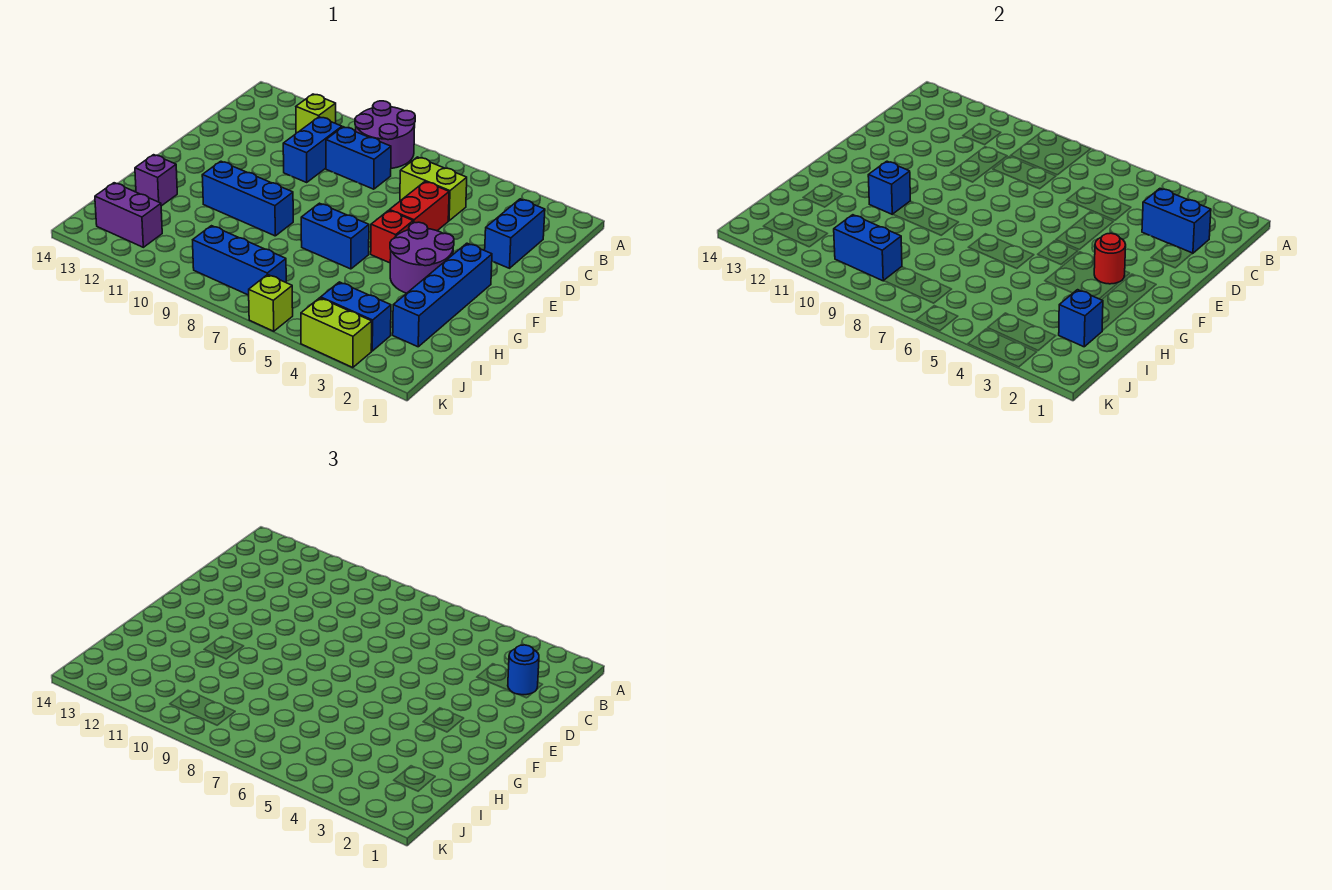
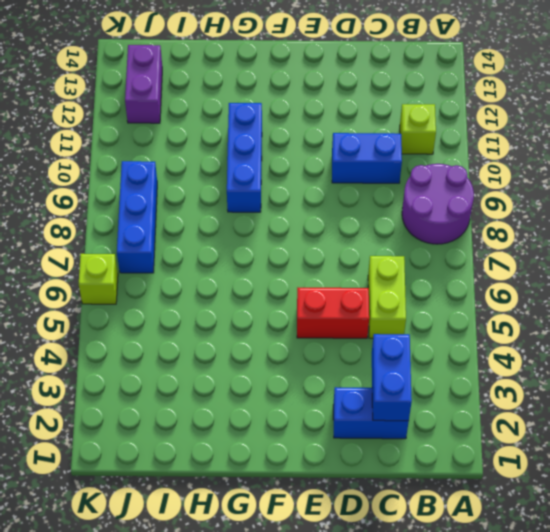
none -> blue 1x2 brick [326,127,391,189]
none -> blue 1x4 brick [393,243,492,347]
none -> purple 2x2 round brick [390,222,454,293]

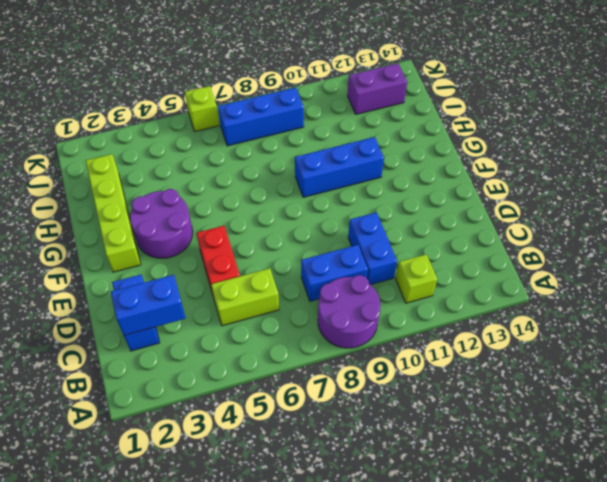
lime 1x4 brick [86,154,141,272] -> blue 1x4 brick [393,243,492,347]
none -> red 1x1 brick [371,210,413,263]
none -> blue 1x2 brick [301,203,369,269]
none -> purple 1x1 brick [135,155,177,206]

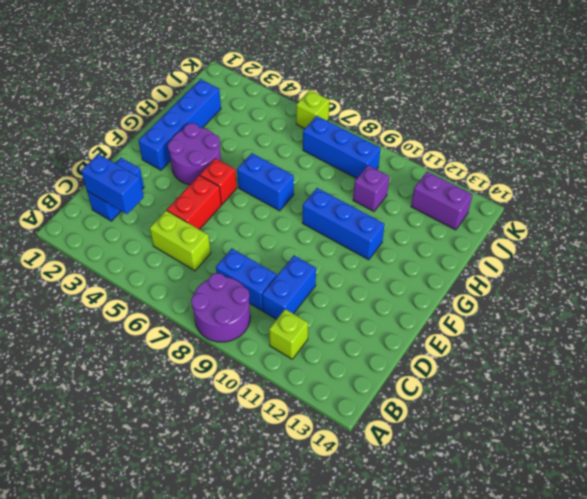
purple 1x1 brick [353,165,389,211] -> purple 1x1 brick moved to [135,155,177,206]
none -> blue 1x2 brick [321,282,391,351]
none -> lime 1x2 brick [301,298,372,368]
none -> red 1x1 round brick [1094,233,1126,284]

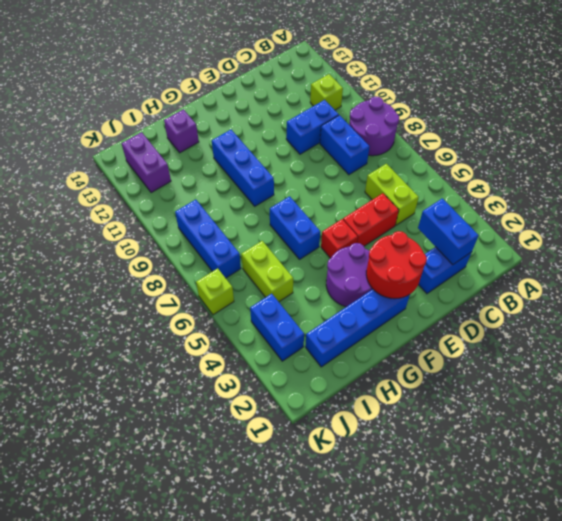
red 2x2 round brick [366,231,427,299] -> red 1x1 round brick [1094,233,1126,284]
lime 1x2 brick [241,241,293,302] -> lime 1x2 brick moved to [301,298,372,368]
none -> blue 1x1 brick [868,161,910,214]
none -> blue 1x1 brick [1059,290,1103,347]
none -> blue 1x2 brick [834,215,902,281]

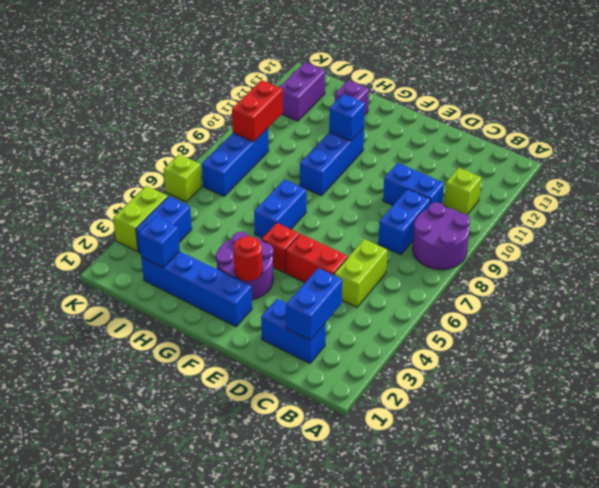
red 1x2 brick [232,80,283,142] -> blue 1x2 brick [834,215,902,281]
none -> blue 1x1 round brick [508,645,539,695]

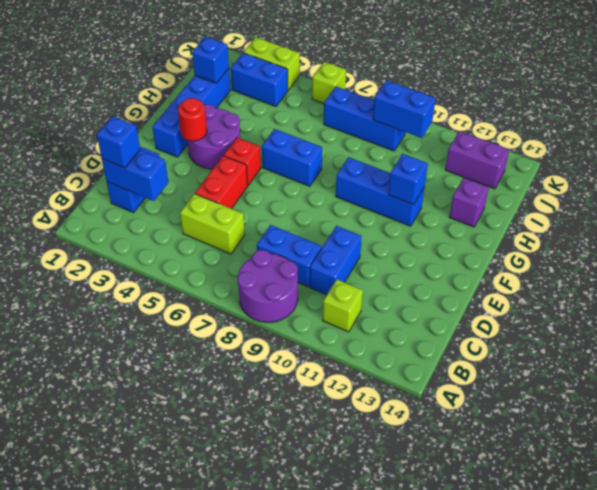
blue 1x1 brick [97,116,140,168] -> blue 1x1 round brick [508,645,539,695]

